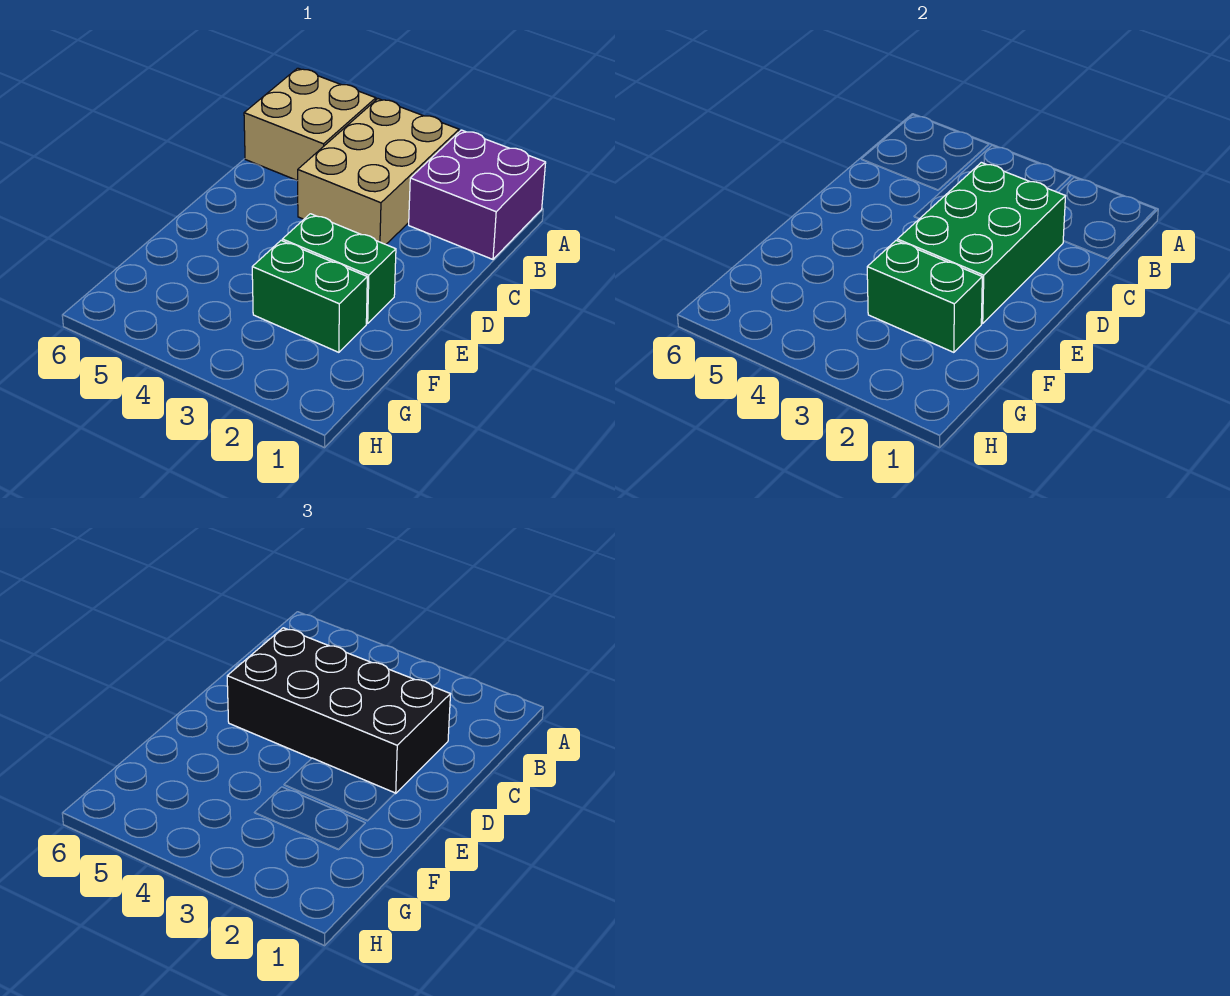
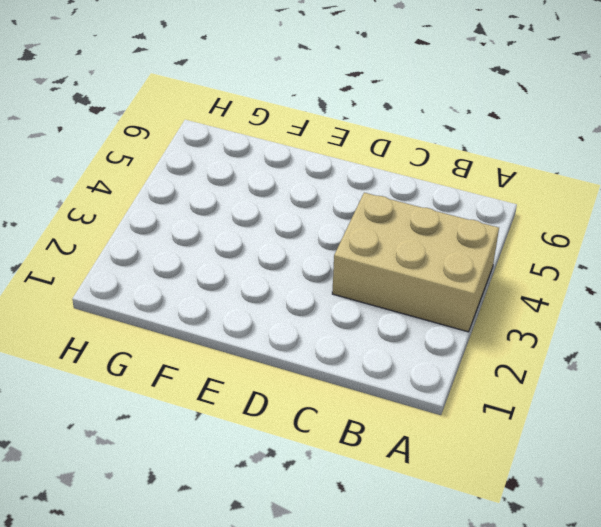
none -> purple 2x2 brick [409,130,546,259]
none -> tan 2x2 brick [244,68,376,181]

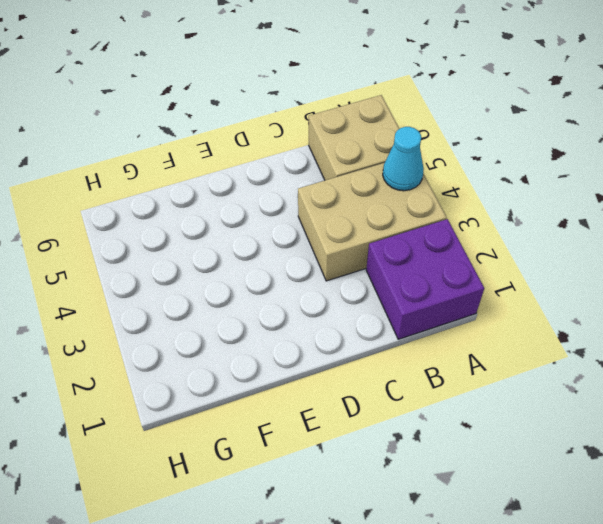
cyan 1x1 cone [383,127,424,191] -> none
none -> green 1x2 brick [282,214,396,323]
none -> green 1x2 brick [252,241,367,352]

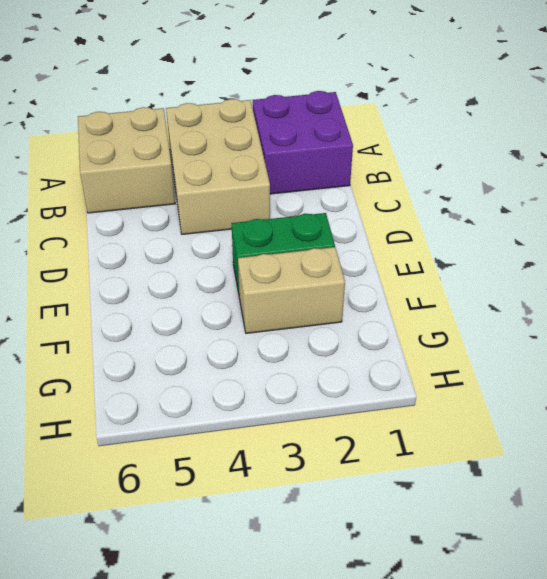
tan 1x2 brick [238,247,345,333] -> green 1x2 brick [252,241,367,352]
none -> green 2x3 brick [897,162,1065,323]
none -> green 1x2 brick [867,241,982,352]

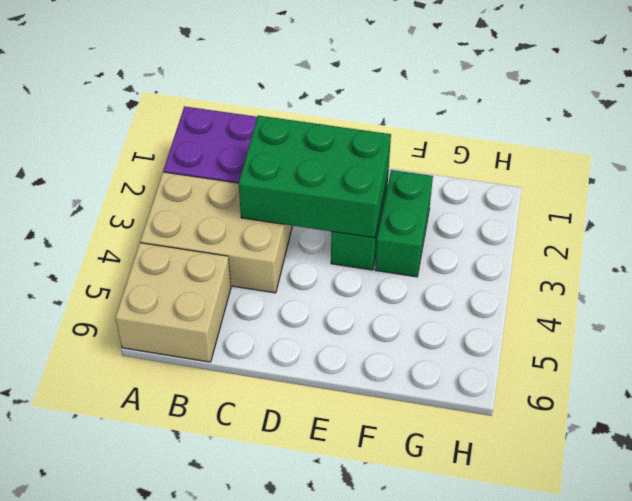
none -> green 1x2 brick [867,241,982,352]
none -> black 2x4 brick [227,628,450,793]

